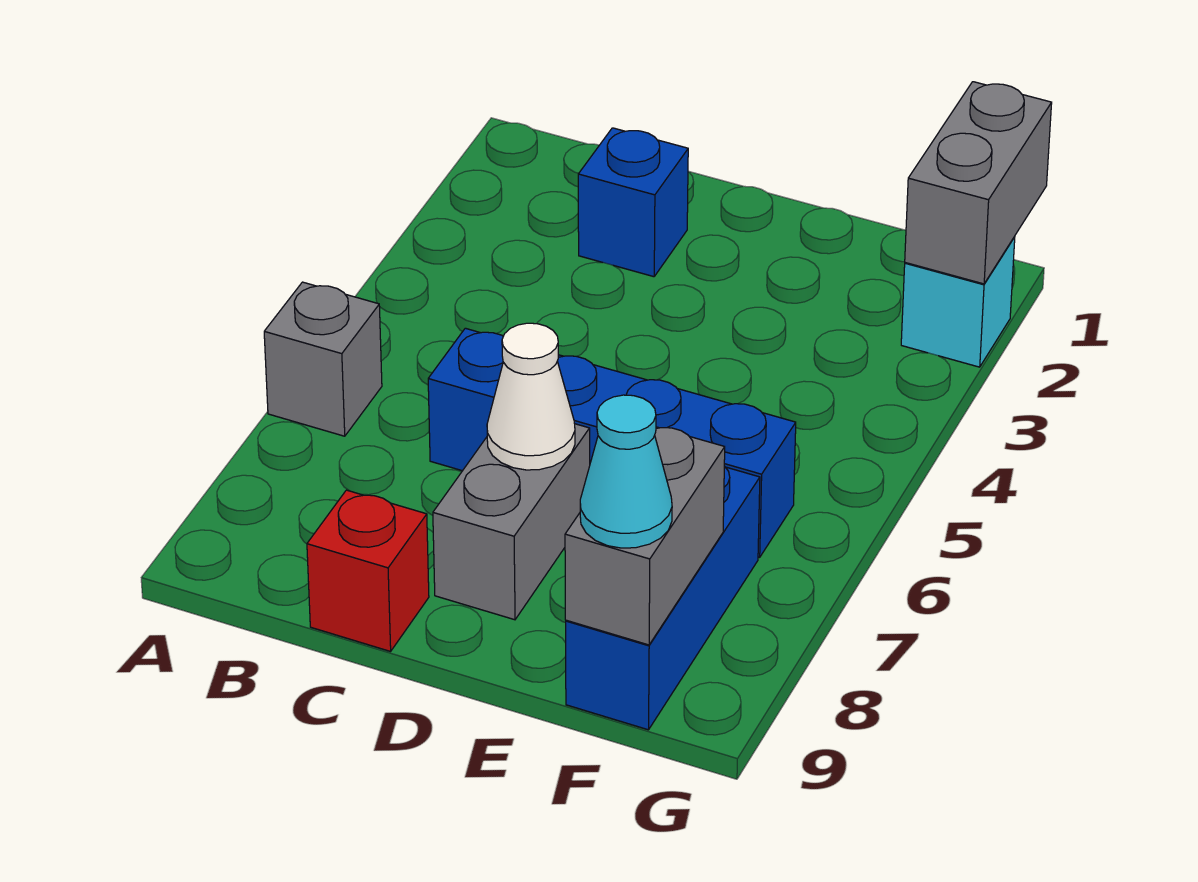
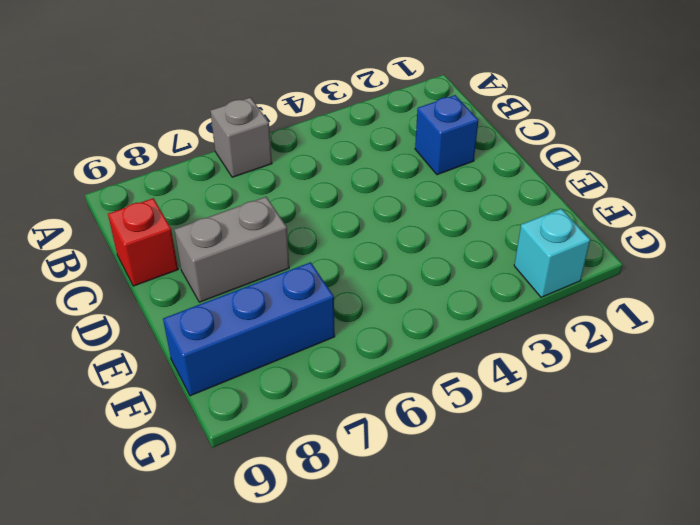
none -> blue 1x4 brick [428,328,796,557]
none -> white 1x1 cone [487,323,575,470]

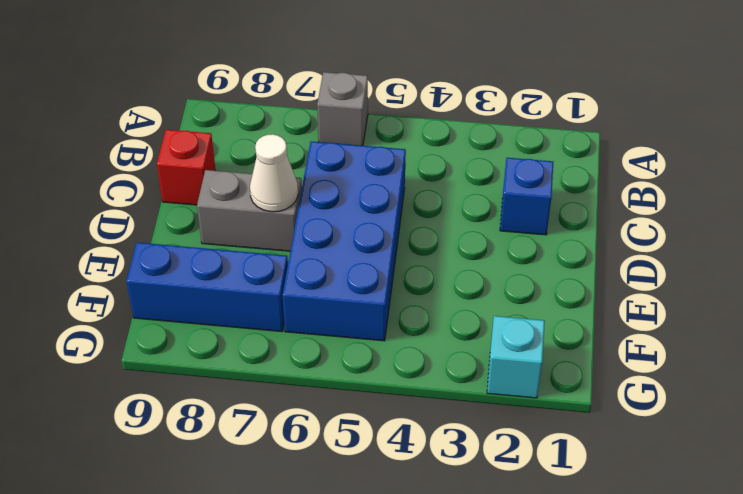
blue 2x4 brick [283,142,406,341] -> blue 1x4 brick [428,328,796,557]
none -> grey 1x2 brick [565,427,725,645]
none -> grey 1x2 brick [905,82,1052,284]

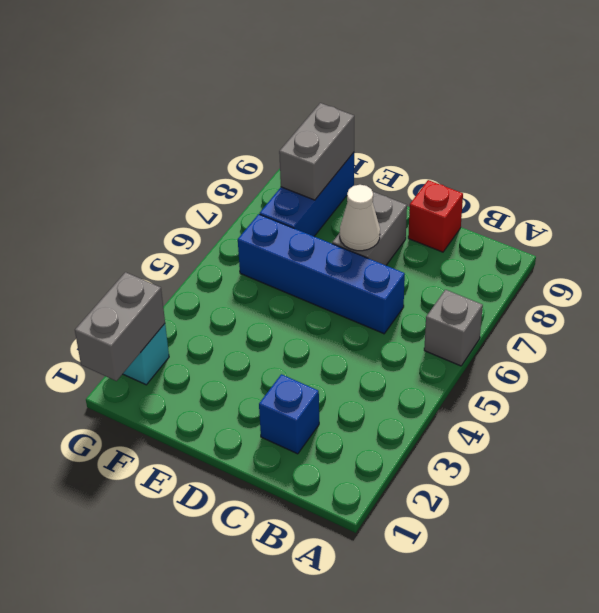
none -> cyan 1x1 cone [580,395,672,548]

